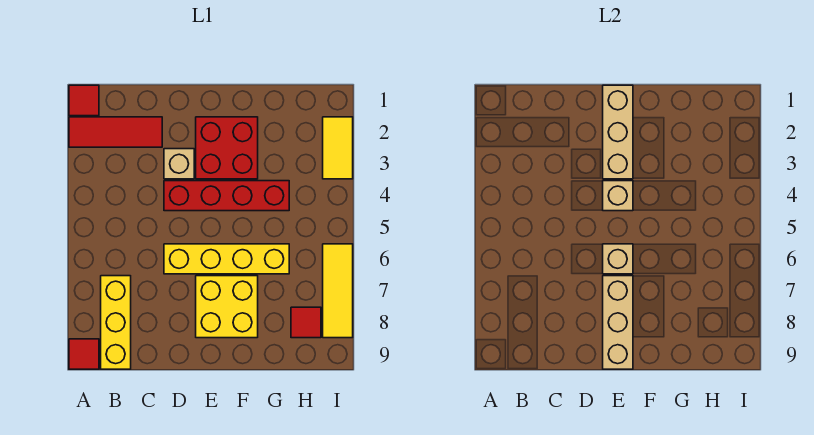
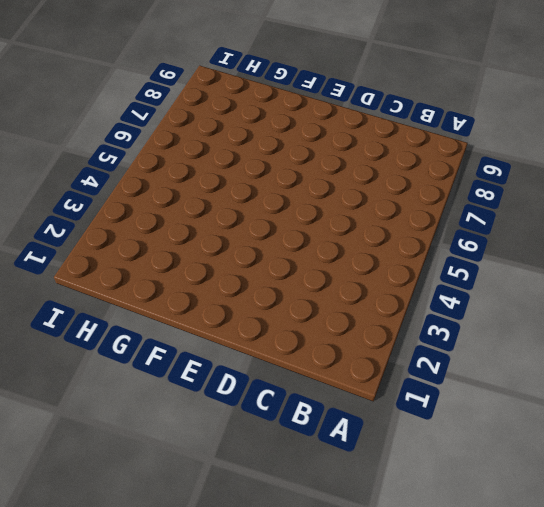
none -> red 1x1 tile [69,85,99,116]
none -> red 1x3 tile [69,117,162,147]
none -> red 1x1 tile [69,339,99,369]

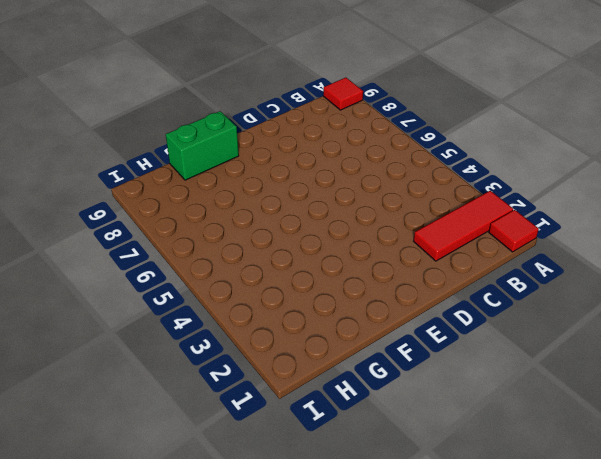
green 1x2 brick [166,111,239,180] -> none
none -> yellow 1x3 brick [101,276,131,369]
none -> tan 1x1 brick [164,149,194,179]
none -> red 1x4 brick [164,181,289,211]

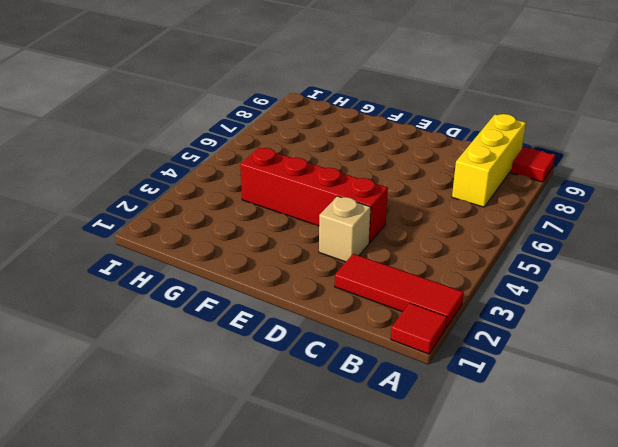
none -> yellow 1x4 brick [164,244,289,274]
none -> red 2x2 brick [196,117,258,179]
none -> yellow 2x2 brick [196,276,258,338]

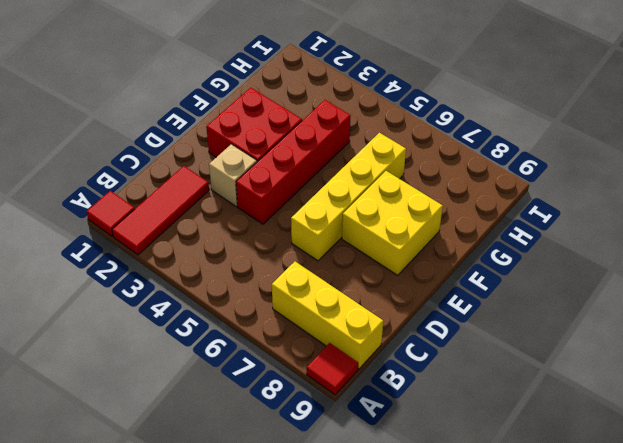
none -> red 1x1 tile [291,307,321,338]
none -> yellow 1x2 tile [323,117,353,179]
none -> yellow 1x3 tile [323,244,353,338]

